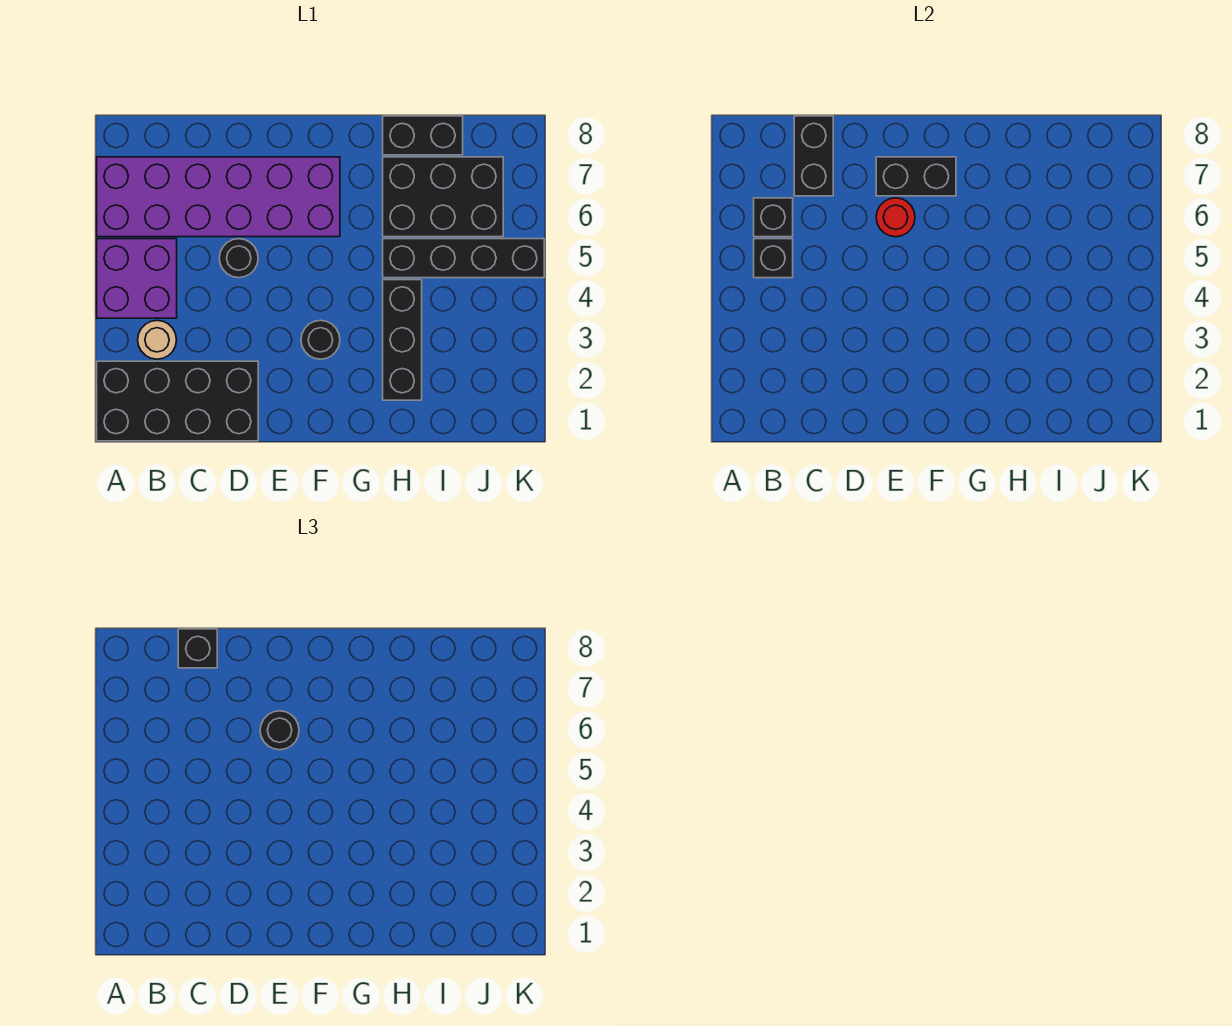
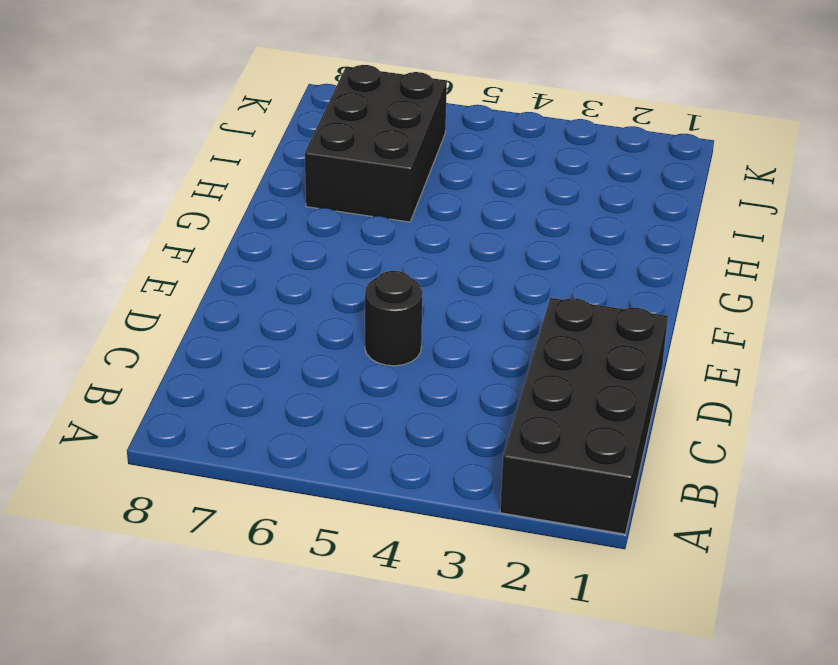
none -> purple 2x2 brick [97,239,177,318]
none -> purple 2x6 brick [97,157,340,237]
none -> tan 1x1 round brick [138,321,176,359]

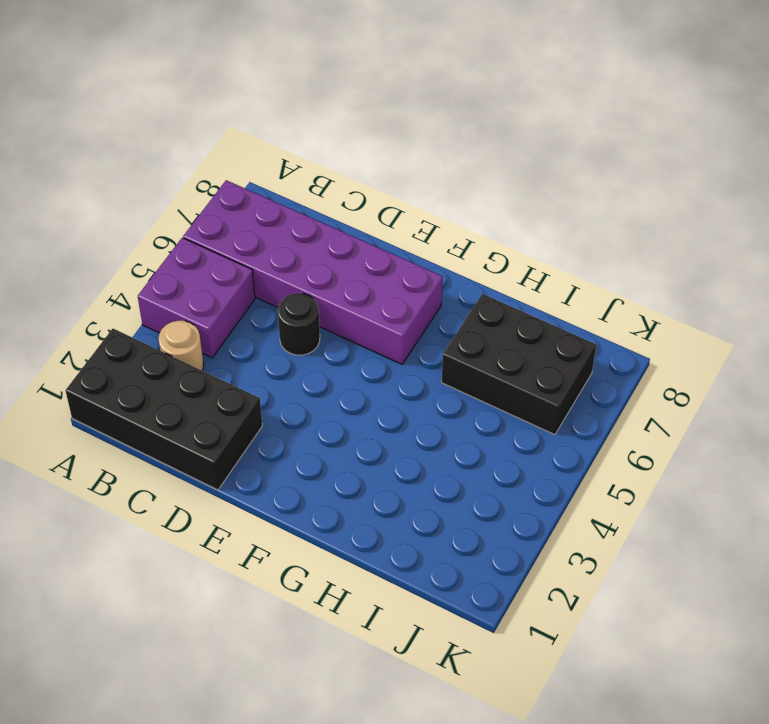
none -> black 1x1 round brick [301,320,340,359]
none -> black 1x3 brick [383,280,422,400]
none -> black 1x4 brick [383,239,544,278]

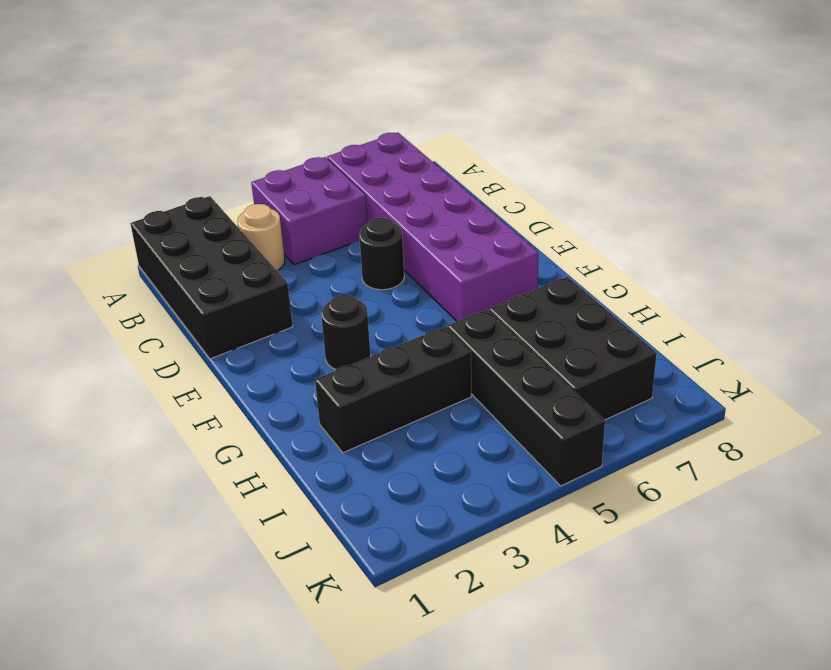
none -> black 1x2 brick [383,116,463,155]
none -> black 1x1 brick [754,239,793,278]
none -> black 1x1 brick [754,198,793,237]

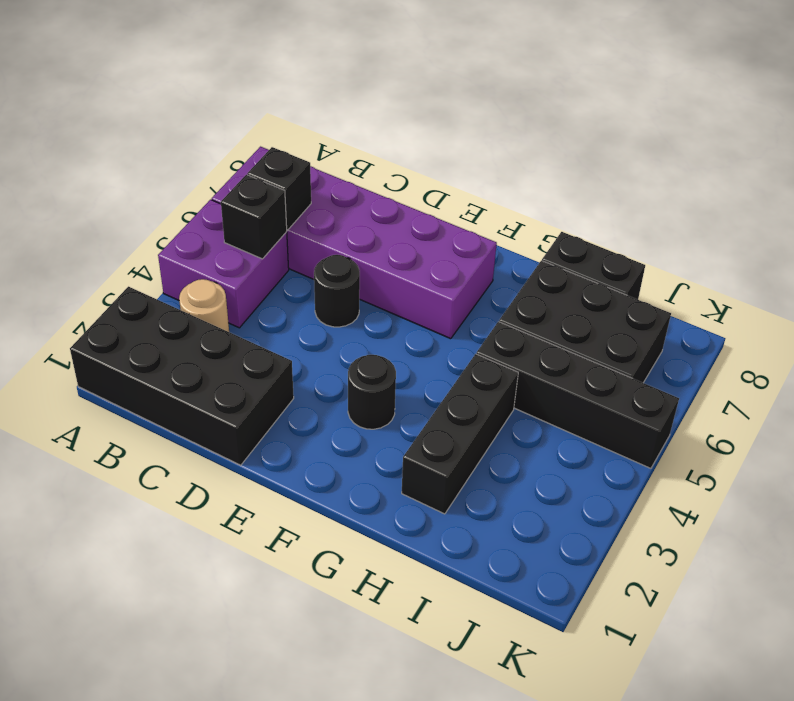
none -> black 1x2 brick [794,116,833,196]
none -> red 1x1 round brick [876,198,915,237]
none -> black 1x2 brick [876,157,956,196]

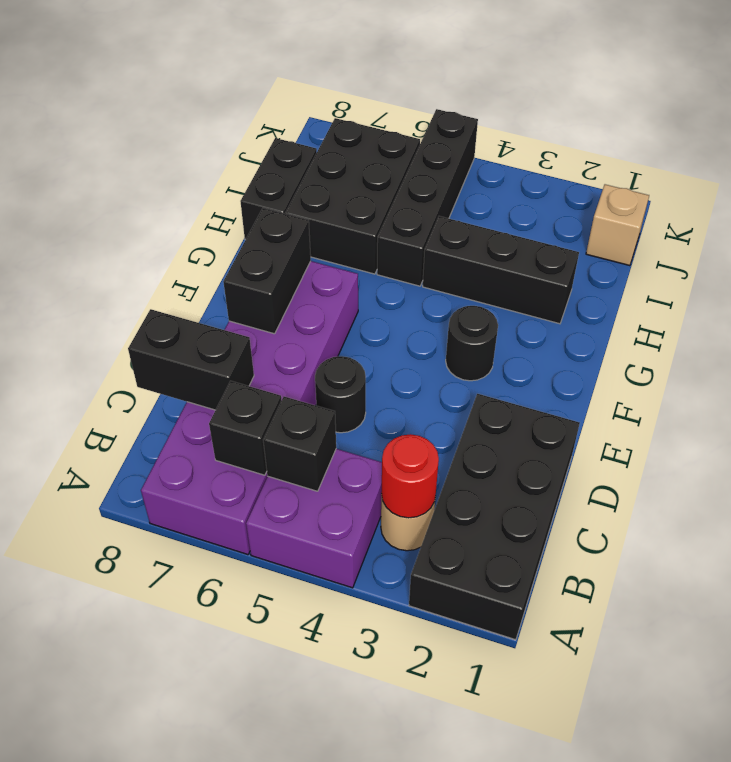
red 1x1 round brick [381,434,439,518] -> red 1x1 round brick moved to [876,198,915,237]
tan 1x1 brick [586,184,649,266] -> none
none -> black 1x1 brick [178,629,217,668]
none -> black 1x1 round brick [260,711,299,750]

